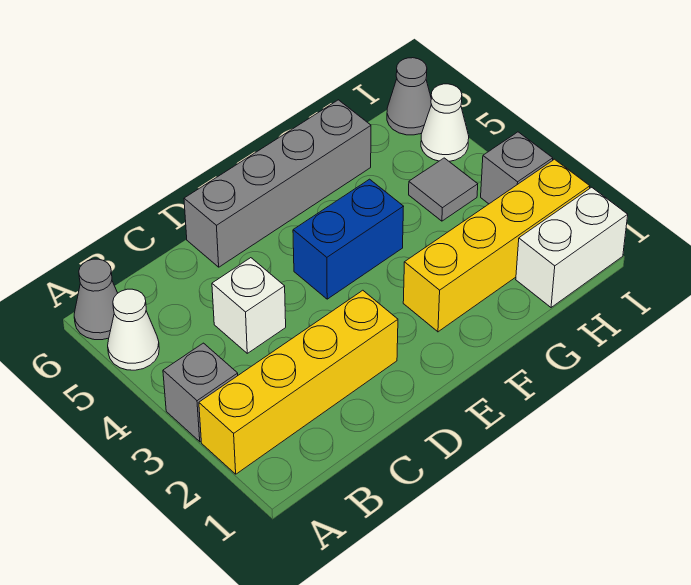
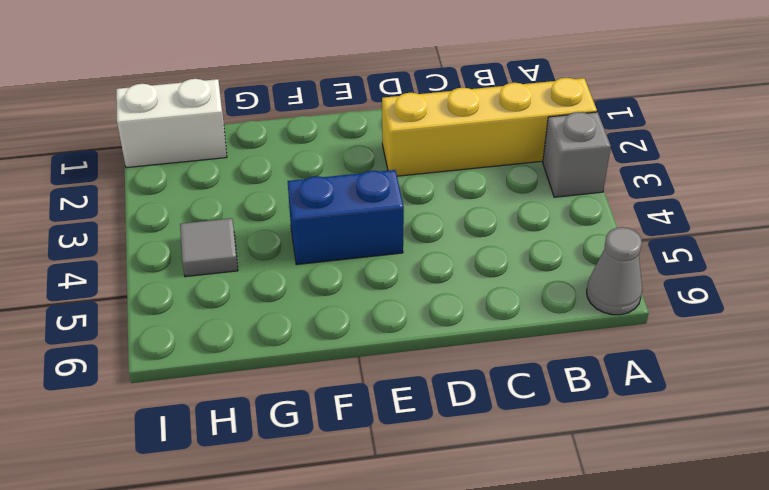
none -> white 1x1 cone [108,289,159,370]
none -> white 1x1 brick [212,258,286,353]
none -> grey 1x4 brick [184,100,371,267]

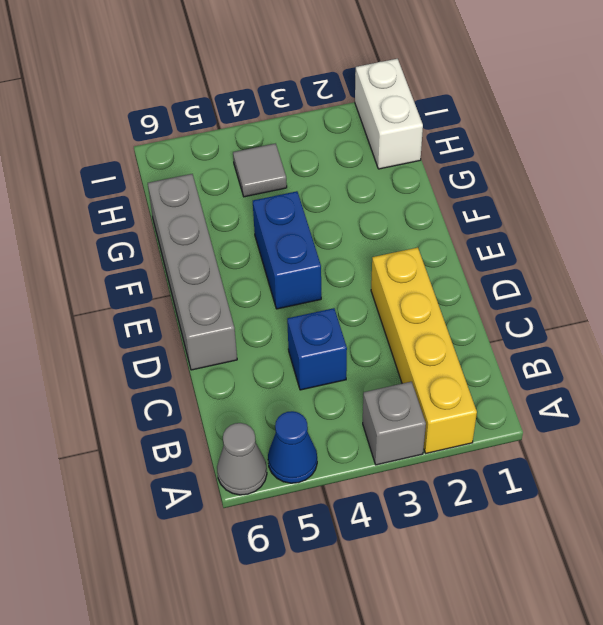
blue 1x1 cone [268,411,317,483] -> white 1x1 cone [108,289,159,370]
blue 1x1 brick [287,308,347,390] -> white 1x1 brick [212,258,286,353]
none -> yellow 1x4 brick [403,159,590,332]
none -> grey 1x1 brick [481,132,553,204]
none -> white 1x1 cone [421,84,469,161]

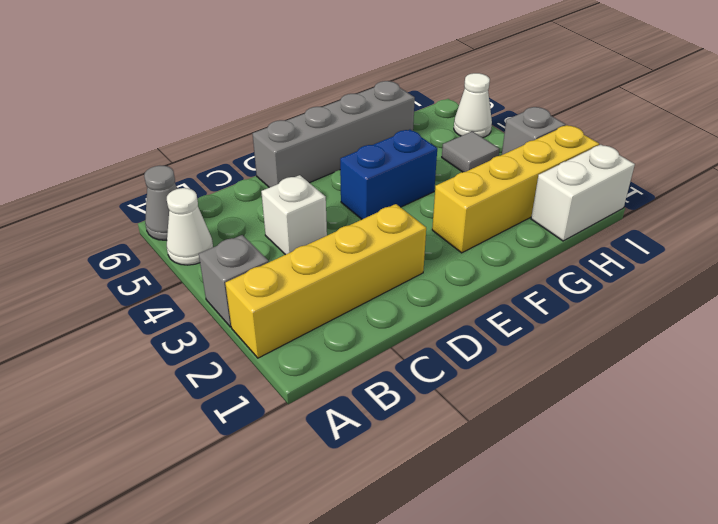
none -> grey 1x1 cone [387,58,431,135]

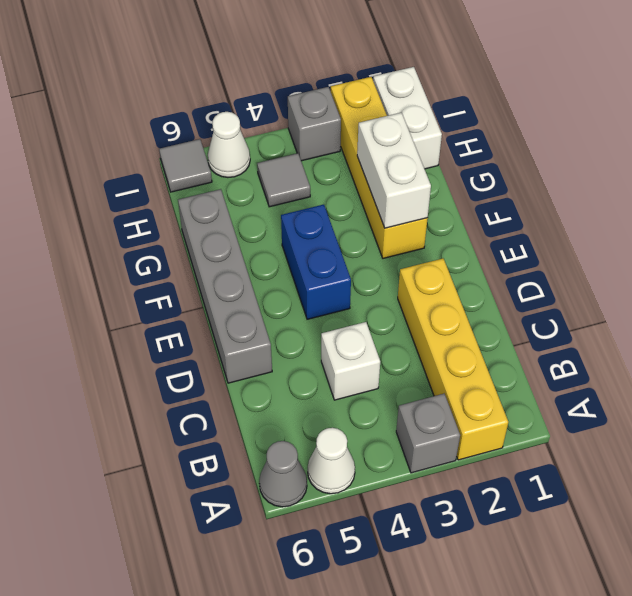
white 1x2 brick [357,113,431,228] -> none
grey 1x1 tile [159,139,212,192] -> grey 1x1 cone [387,58,431,135]

